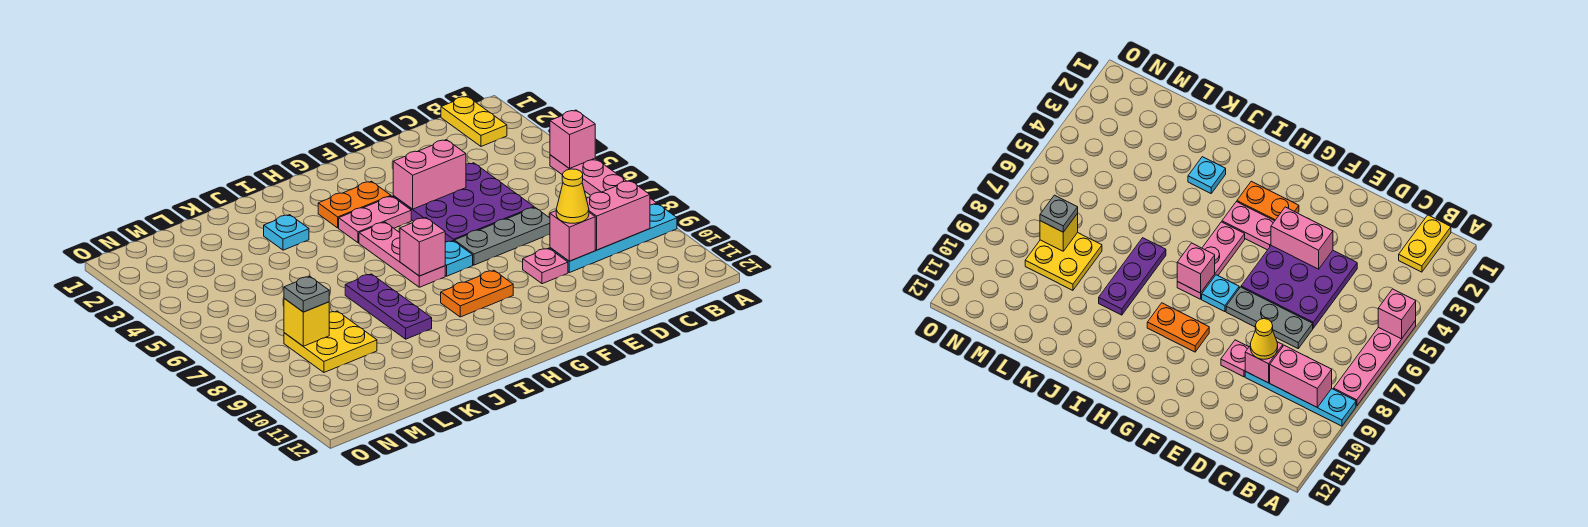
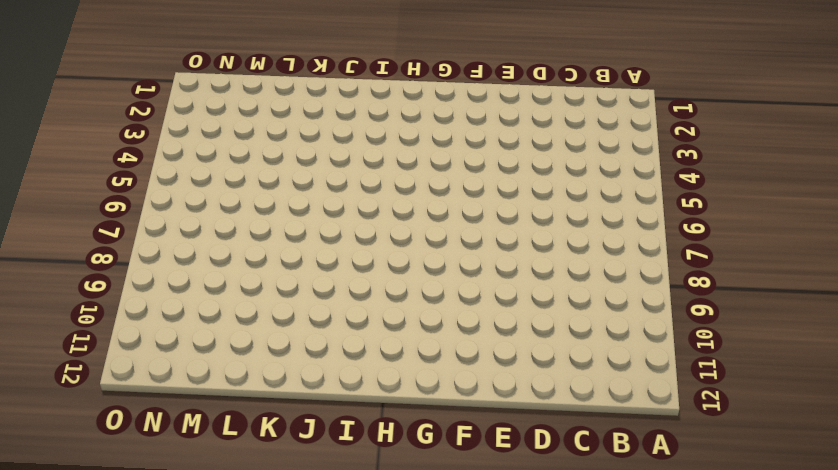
none -> pink 1x4 plate [550,155,657,205]
none -> cyan 1x4 plate [550,204,677,273]
none -> yellow 1x2 plate [441,96,507,146]

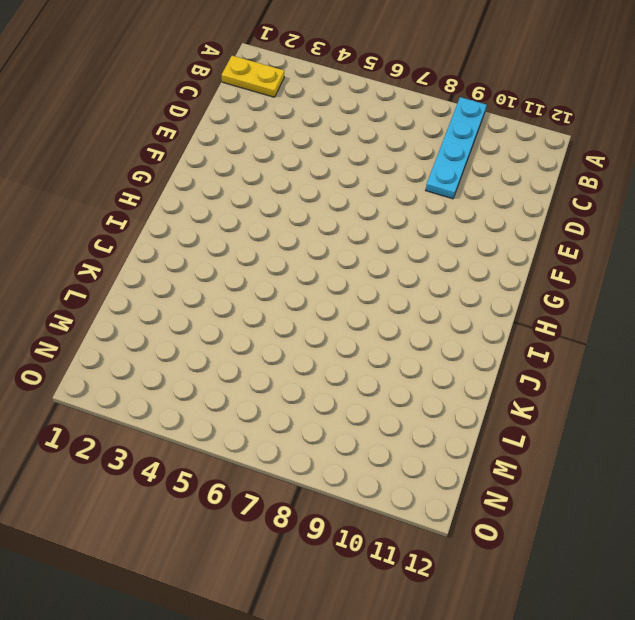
none -> pink 1x4 plate [550,155,657,205]
none -> purple 3x3 plate [393,163,534,242]
none -> grey 1x3 plate [455,207,550,265]

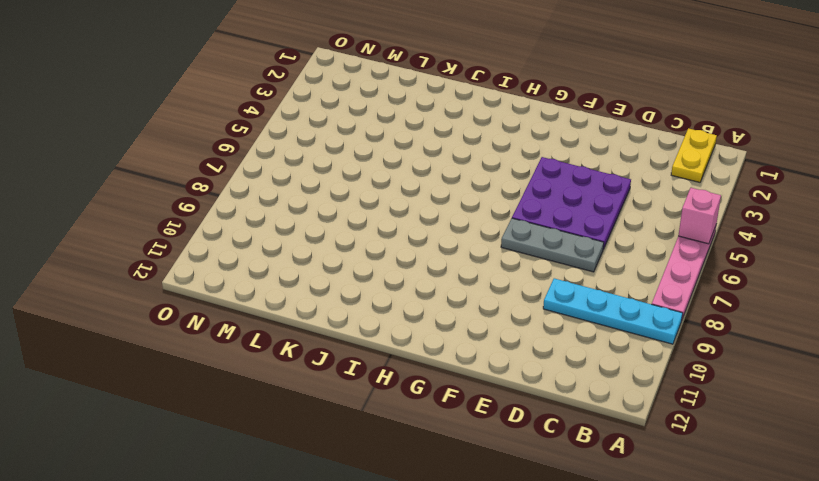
none -> pink 1x1 plate [523,248,568,284]
none -> orange 1x2 plate [318,181,391,228]
none -> pink 1x2 plate [339,196,411,243]

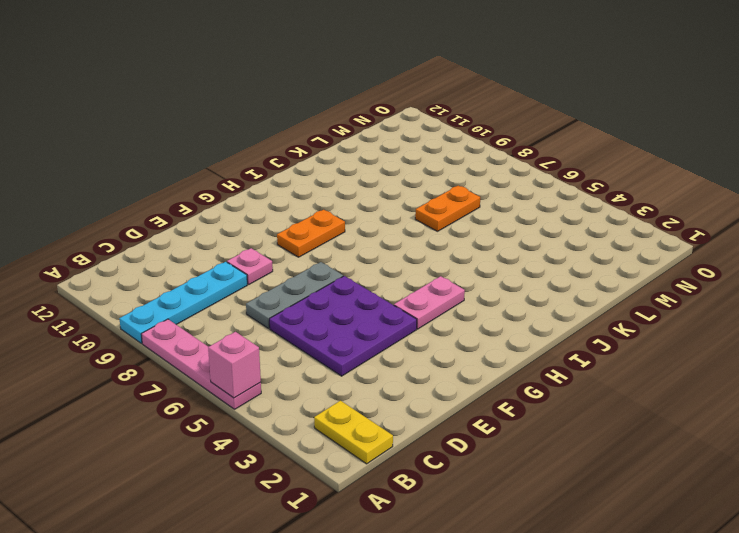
orange 1x2 plate [415,186,480,231] -> orange 1x2 plate moved to [318,181,391,228]
none -> cyan 1x1 plate [445,241,473,276]
none -> pink 1x3 plate [359,222,445,287]
none -> cyan 1x1 plate [264,215,309,250]

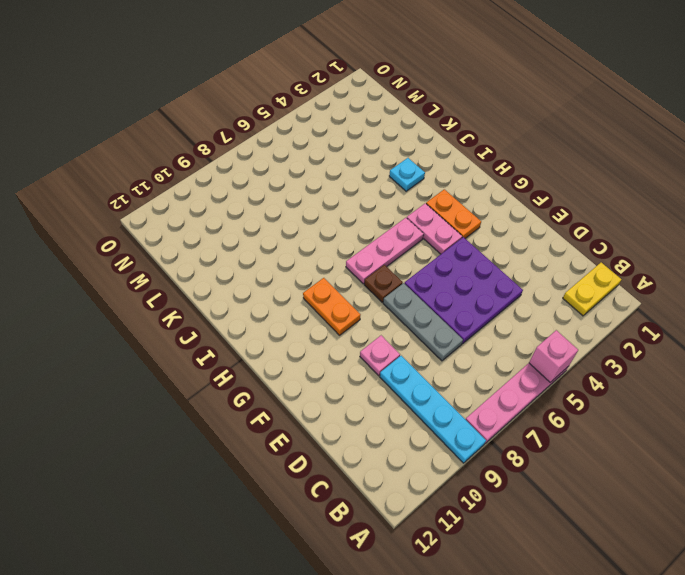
brown 1x1 plate [364,265,403,302] -> cyan 1x1 plate [445,241,473,276]
none -> purple 1x3 plate [345,274,432,339]
none -> yellow 2x2 plate [284,311,377,372]
none -> pink 1x2 brick [586,181,650,250]

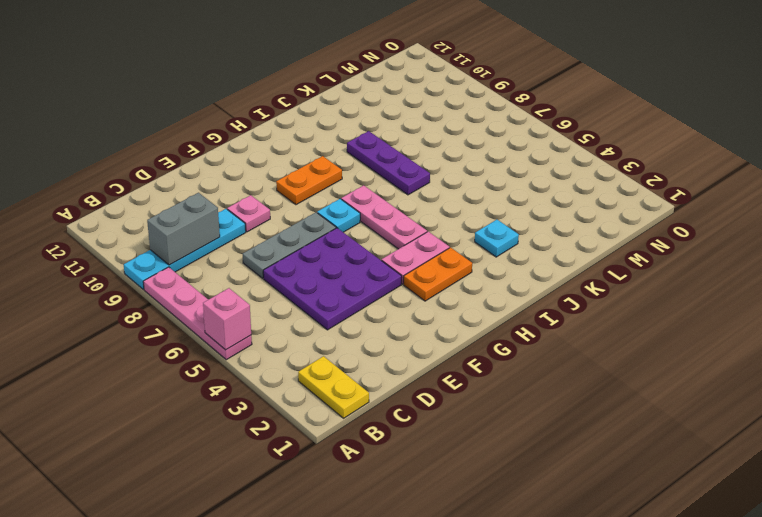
grey 1x2 brick [147,193,220,265] -> pink 1x2 brick [586,181,650,250]
none -> yellow 2x2 plate [284,311,377,372]
none -> pink 1x1 brick [550,211,595,261]
none -> pink 1x2 brick [393,140,466,209]

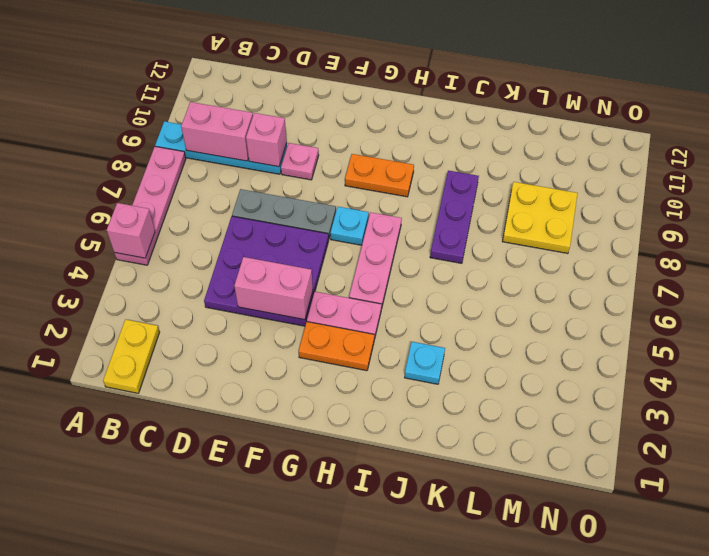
none -> pink 1x1 brick [400,218,445,276]
none -> yellow 1x1 brick [284,299,329,346]
none -> yellow 1x1 cone [556,169,589,223]

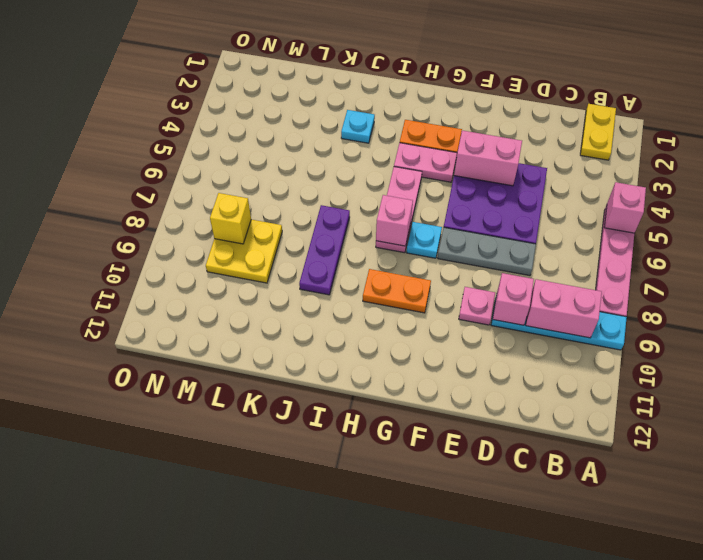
none -> yellow 1x1 cone [556,169,589,223]
none -> grey 1x1 plate [284,276,329,312]

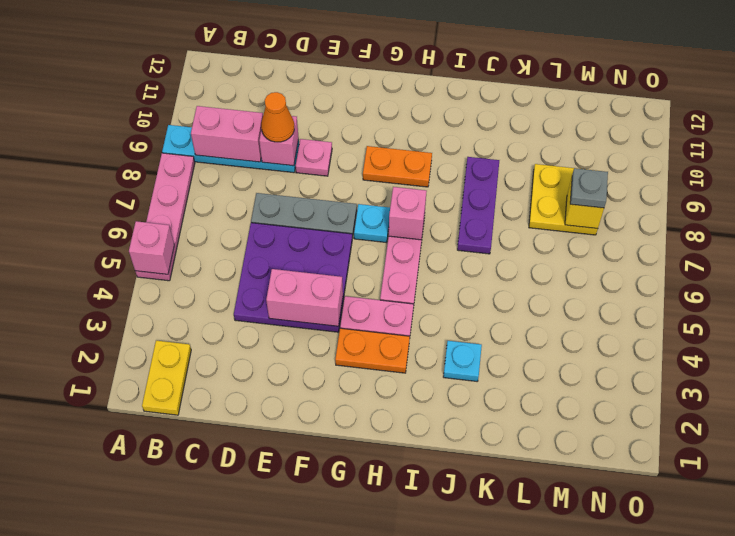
orange 1x1 cone [261,92,294,142] -> yellow 1x1 cone [556,169,589,223]

